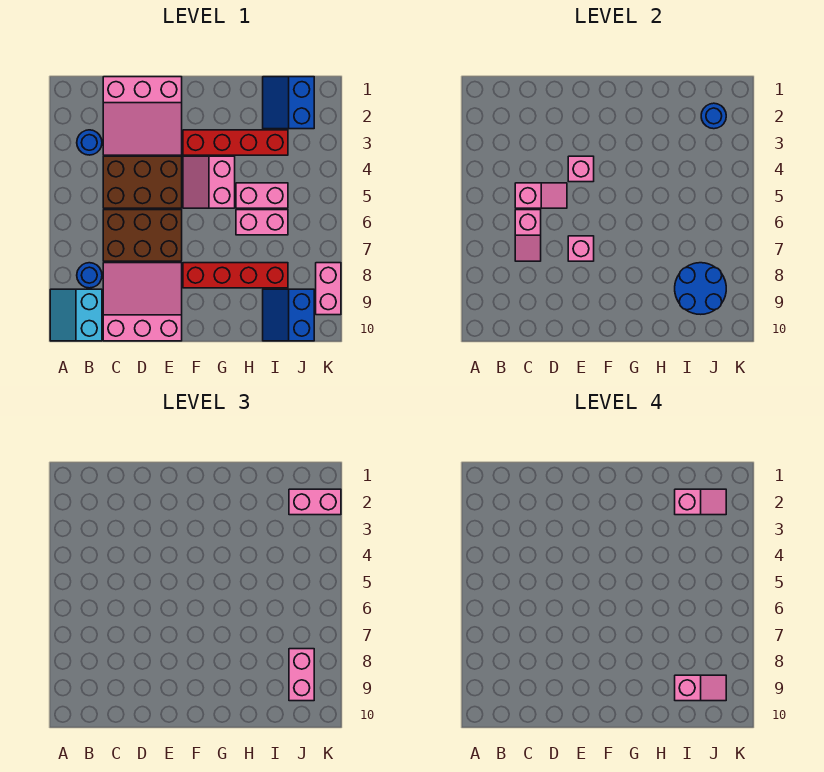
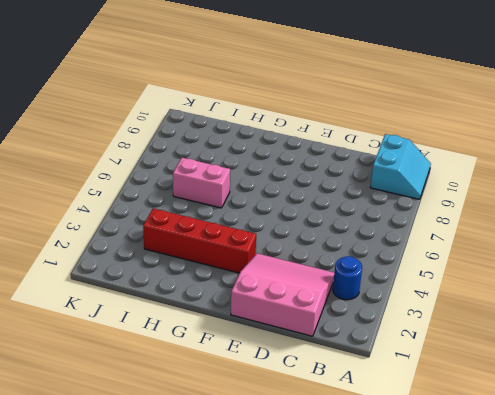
none -> blue 1x1 round brick [77,263,102,288]
none -> brown 2x3 brick [103,156,182,208]
none -> brown 2x3 brick [103,210,182,261]

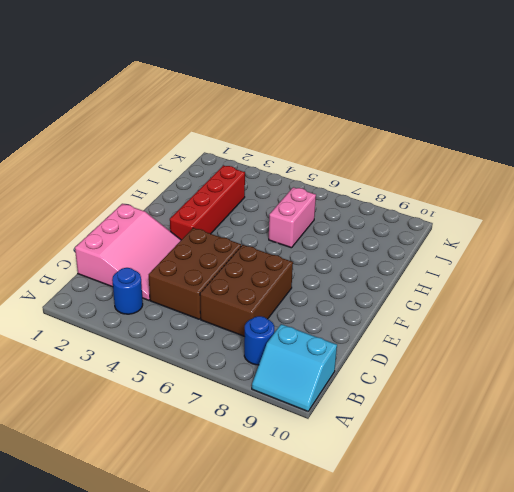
none -> pink 3x3 slope [103,263,182,341]
none -> pink 2x2 slope [183,156,235,208]
none -> red 1x4 brick [183,263,288,288]

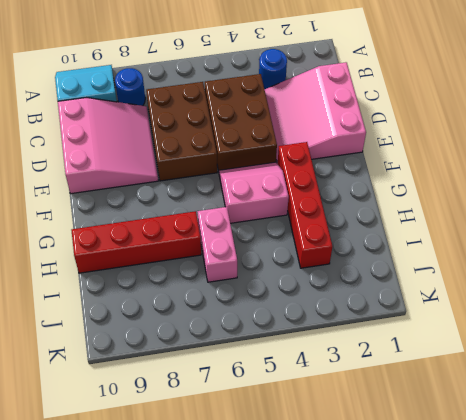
red 1x4 brick [71,211,201,273] -> red 1x4 brick turned to [183,263,288,288]
none -> pink 1x2 brick [236,183,288,208]
none -> blue 2x2 slope [263,77,314,129]
none -> blue 2x2 slope [263,289,314,341]

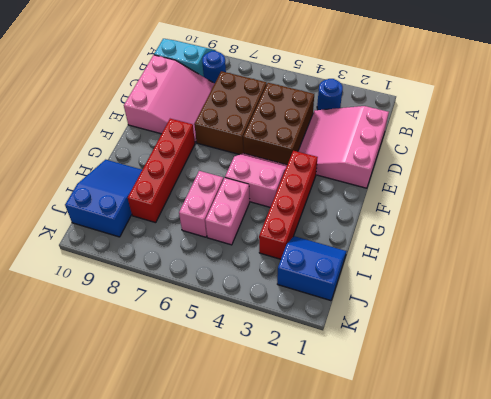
blue 2x3 slope [65,160,142,237] -> blue 2x2 slope [263,289,314,341]
none -> pink 1x2 brick [316,263,341,315]
none -> pink 1x2 slope [515,183,567,208]
none -> pink 1x2 slope [515,210,541,261]

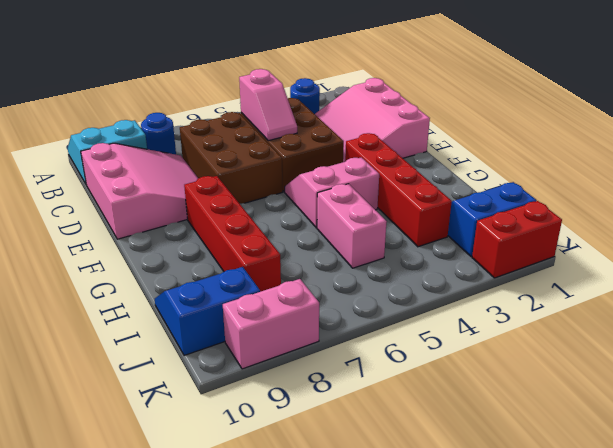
red 1x2 brick [472,201,562,278] -> none
none -> pink 1x2 brick [236,210,288,235]
none -> pink 1x2 slope [515,210,541,261]
none -> pink 1x1 brick [568,156,594,182]

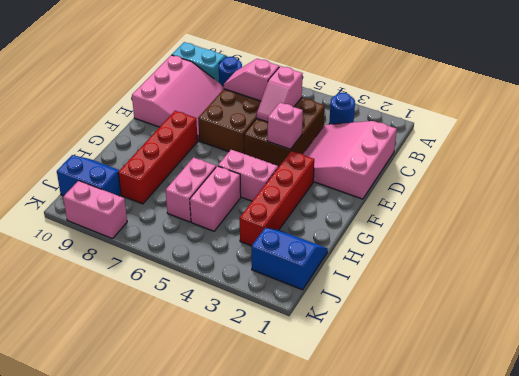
none -> pink 1x1 brick [568,236,594,261]
none -> blue 2x2 round brick [675,263,726,314]
none -> blue 1x1 round brick [701,103,726,129]

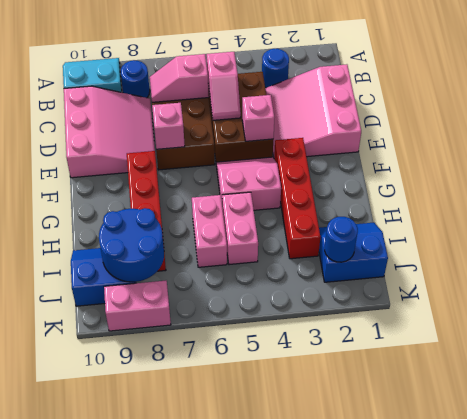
none -> pink 1x2 brick [289,489,341,515]
none -> pink 1x2 brick [289,649,314,701]
none -> pink 1x2 slope [675,489,726,515]

